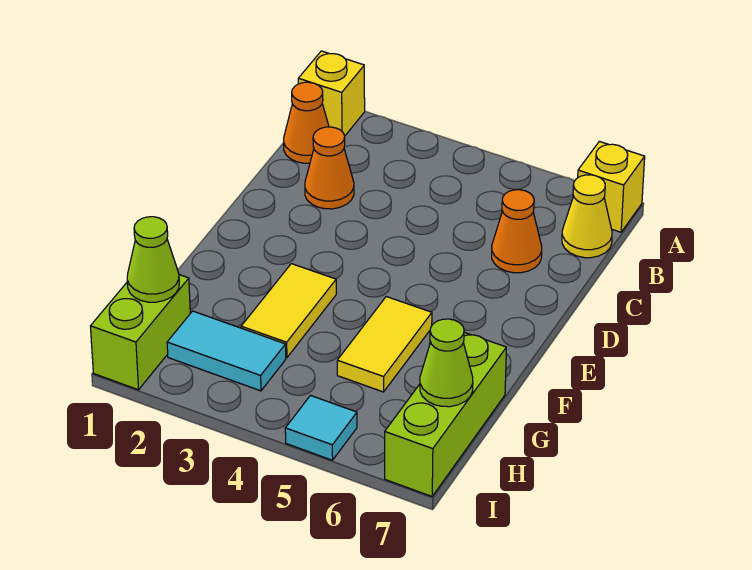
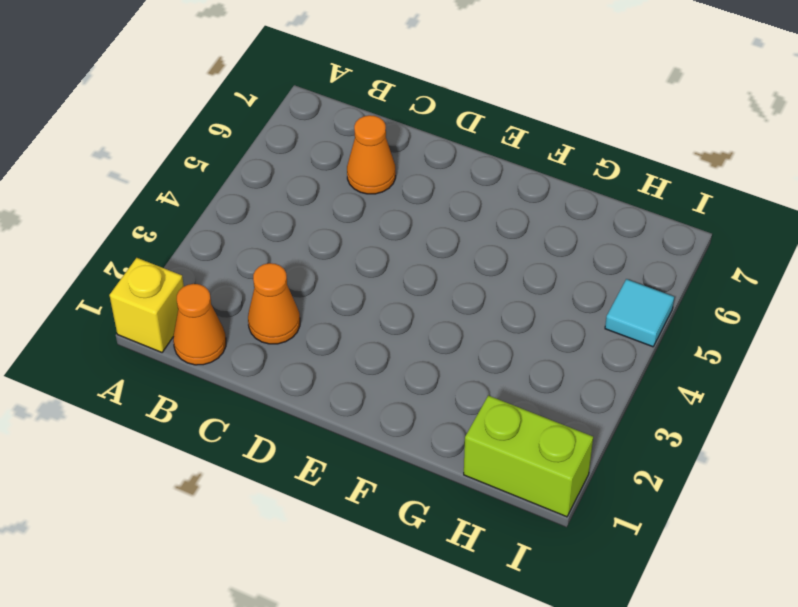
none -> yellow 1x1 brick [578,141,645,232]
none -> yellow 1x1 cone [562,175,612,258]
none -> yellow 1x2 tile [241,264,336,358]

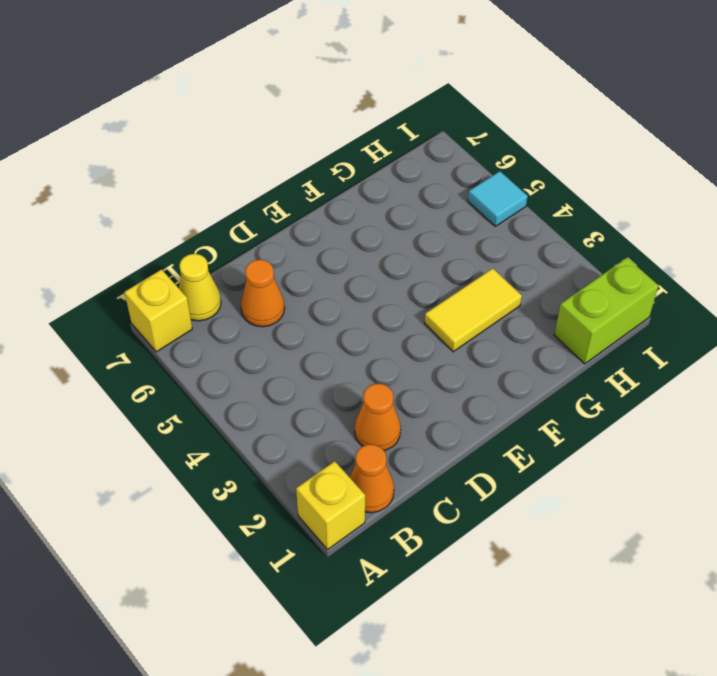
none -> yellow 1x2 tile [337,297,432,392]
none -> lime 1x3 brick [385,332,506,496]
none -> cyan 1x2 tile [167,311,286,391]

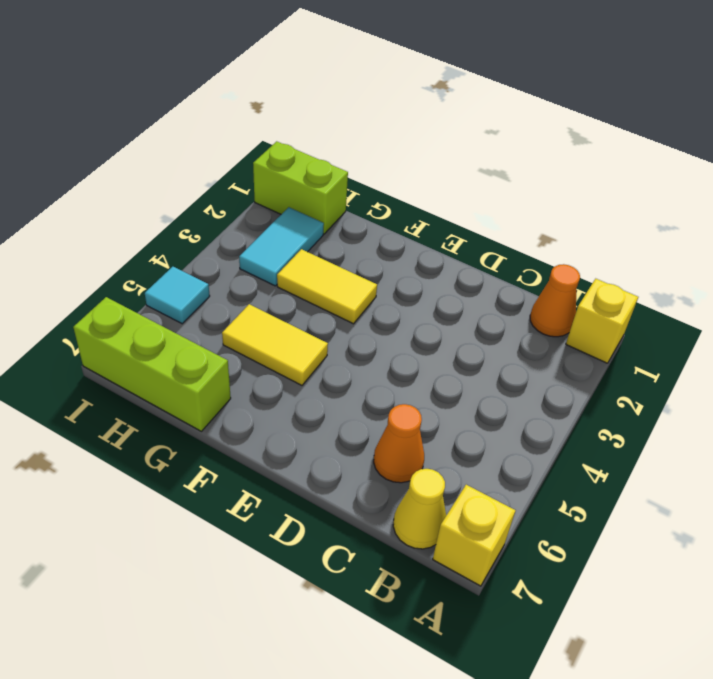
none -> orange 1x1 cone [305,127,354,209]
none -> lime 1x1 cone [127,217,179,302]
none -> lime 1x1 cone [420,319,473,407]

